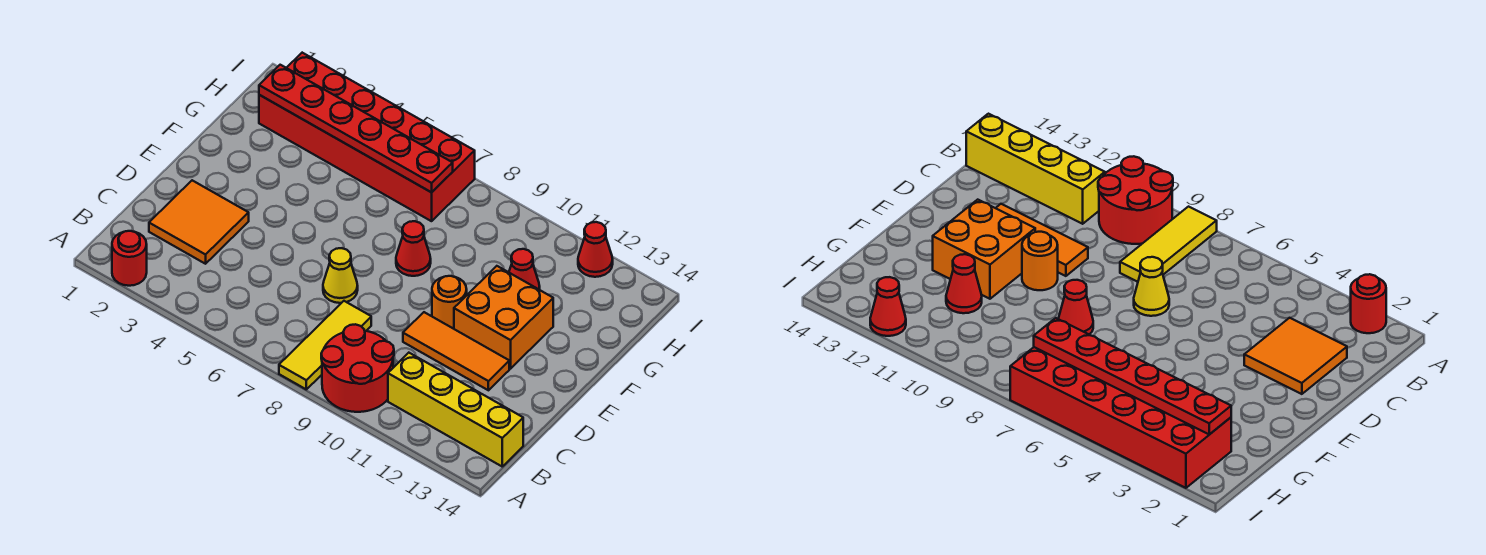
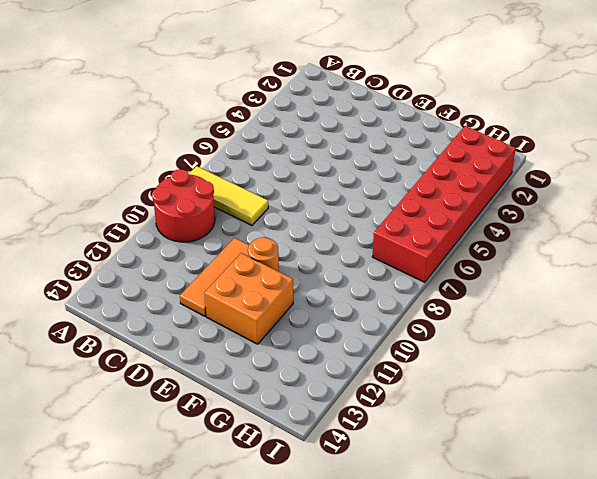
none -> red 1x1 round brick [112,231,147,286]
none -> yellow 1x4 brick [388,353,523,466]
none -> orange 2x2 tile [149,180,249,264]

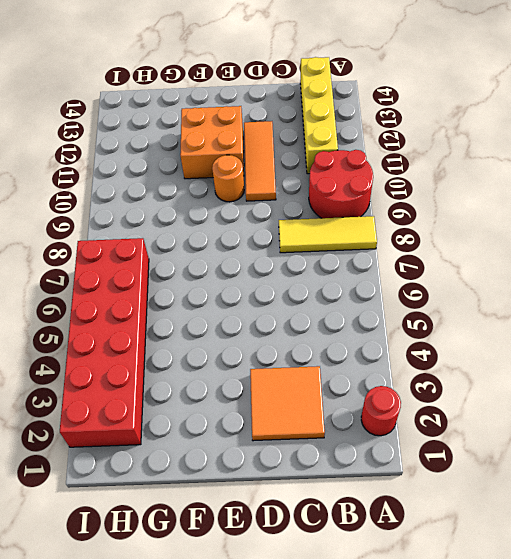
none -> yellow 1x1 cone [323,248,358,303]
none -> red 1x1 cone [396,221,431,276]
none -> red 1x1 cone [509,249,540,290]

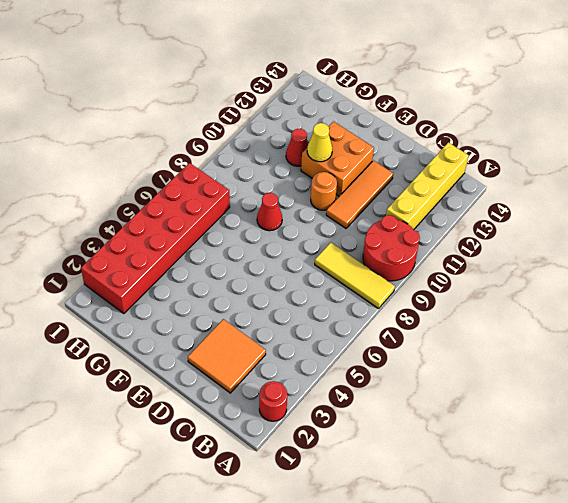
yellow 1x1 cone [307,123,332,162] -> yellow 1x1 cone moved to [323,248,358,303]
none -> red 1x1 cone [578,222,613,277]
none -> red 1x6 plate [259,65,453,192]

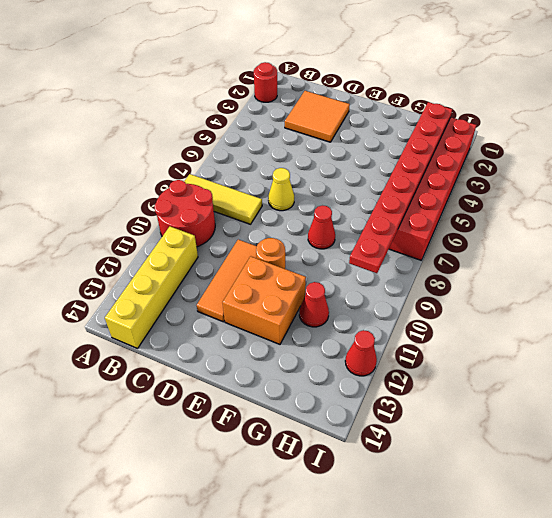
red 1x8 plate [349,102,452,273] -> red 1x6 plate [259,65,453,192]

